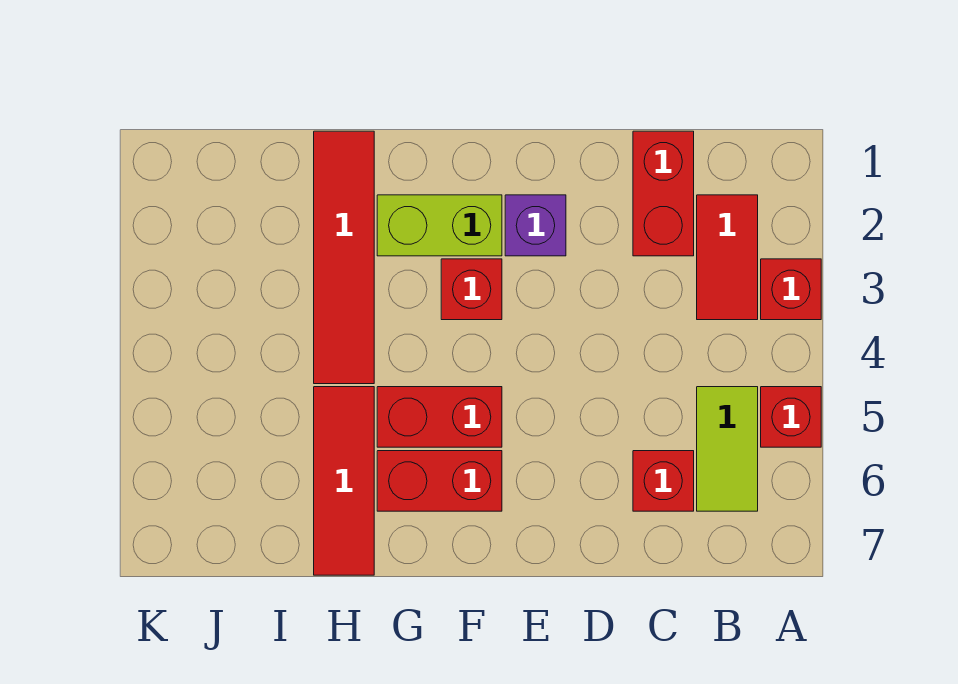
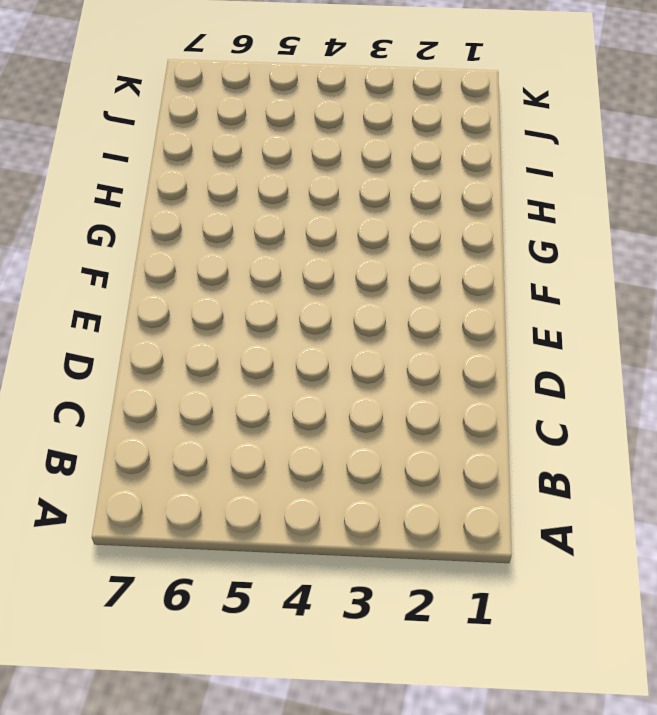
none -> red 1x1 brick [761,259,821,320]
none -> red 1x1 brick [761,387,821,447]
none -> red 1x2 tile [697,195,758,320]

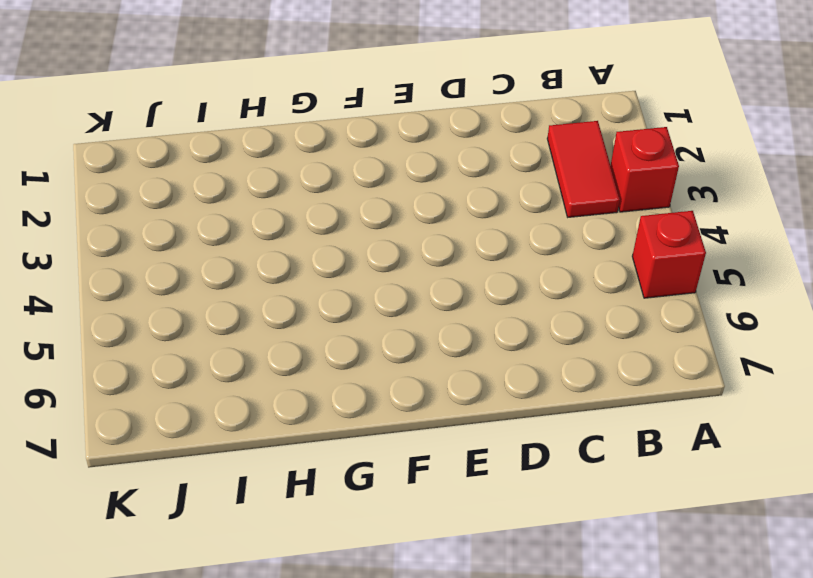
none -> lime 1x2 tile [697,387,758,511]
none -> red 1x2 brick [633,131,694,256]
none -> red 1x1 brick [633,451,694,511]

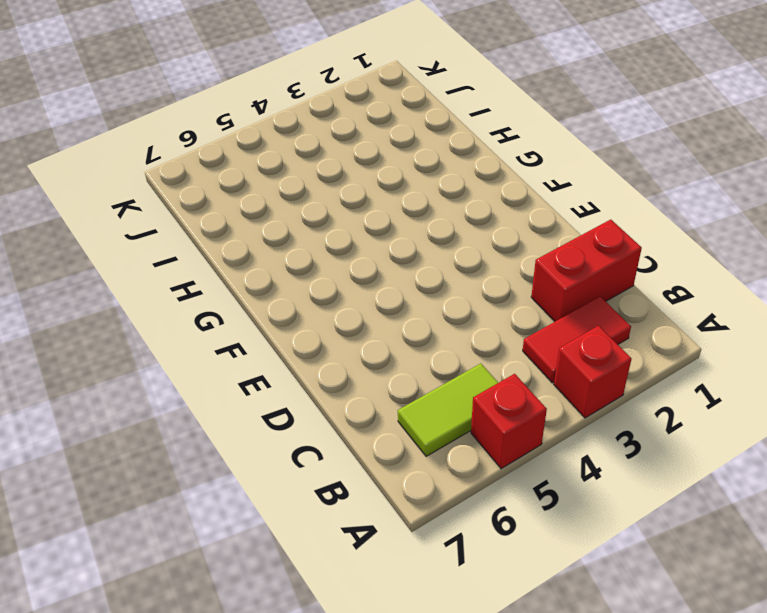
none -> red 1x1 brick [633,451,694,511]
none -> purple 1x1 brick [505,195,566,256]
none -> lime 1x2 brick [377,195,502,256]

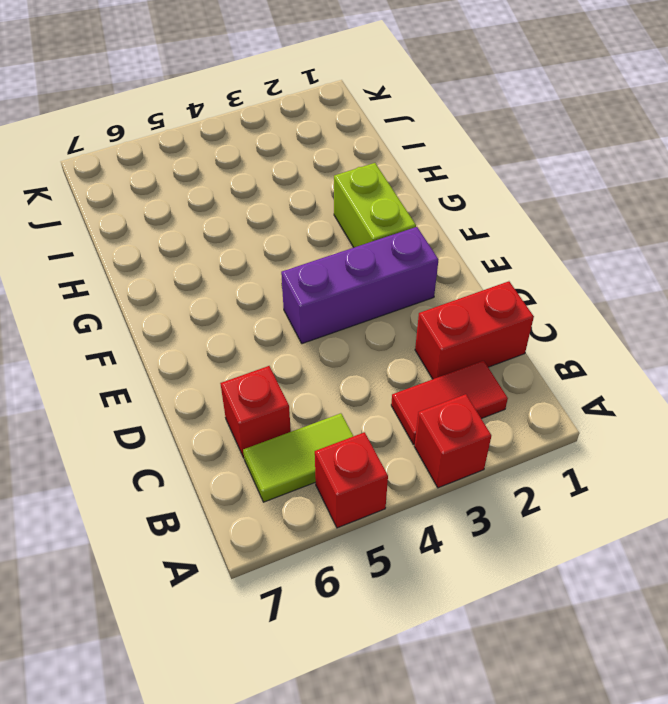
purple 1x3 brick [281,227,438,344] -> purple 1x1 brick [505,195,566,256]
none -> red 1x1 brick [441,259,502,320]
none -> red 1x2 brick [377,387,502,447]
none -> red 1x2 brick [377,451,502,511]

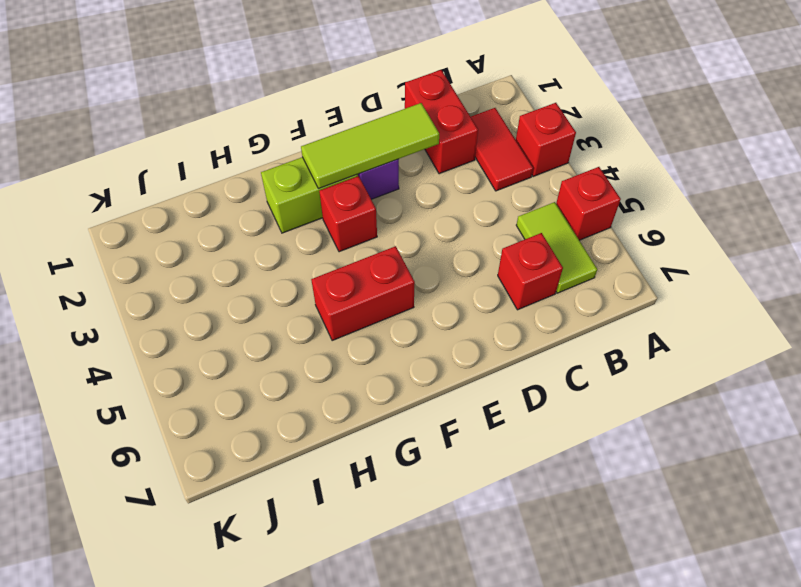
lime 1x3 tile [301,103,439,189] -> none
none -> red 1x2 brick [377,451,502,511]
none -> red 1x4 tile [314,131,374,384]
none -> red 1x3 tile [314,387,374,575]

